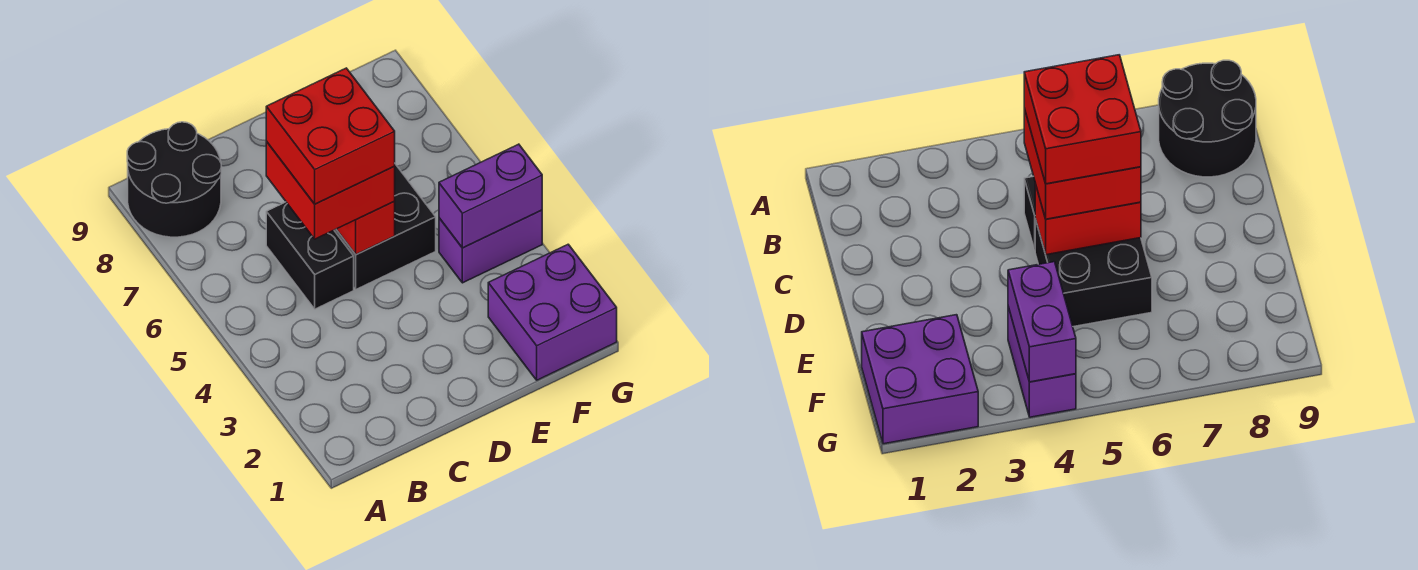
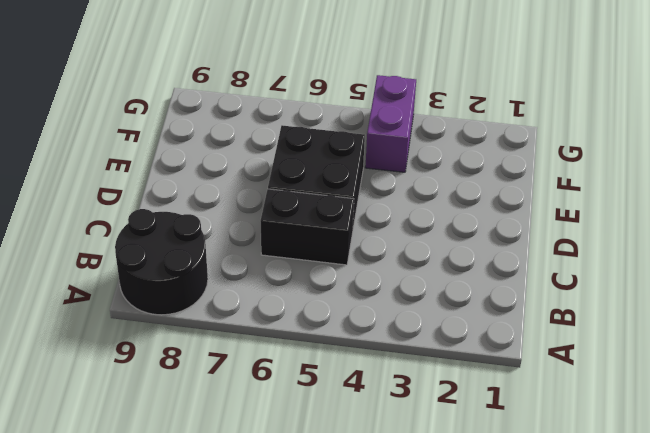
none -> purple 2x2 brick [488,244,617,380]
none -> red 1x2 brick [336,202,395,255]

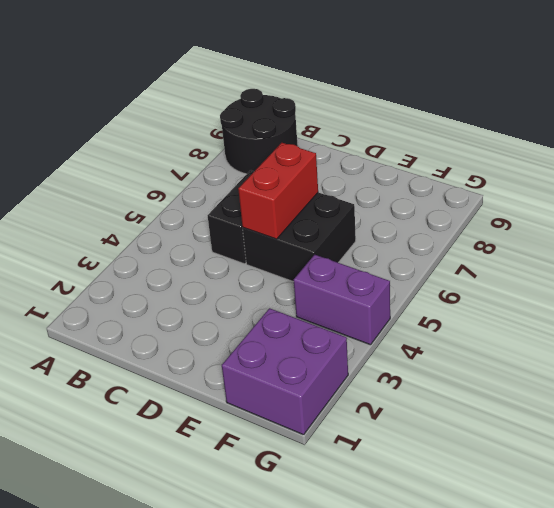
none -> purple 1x2 brick [439,144,542,248]
none -> red 2x2 brick [266,142,395,239]

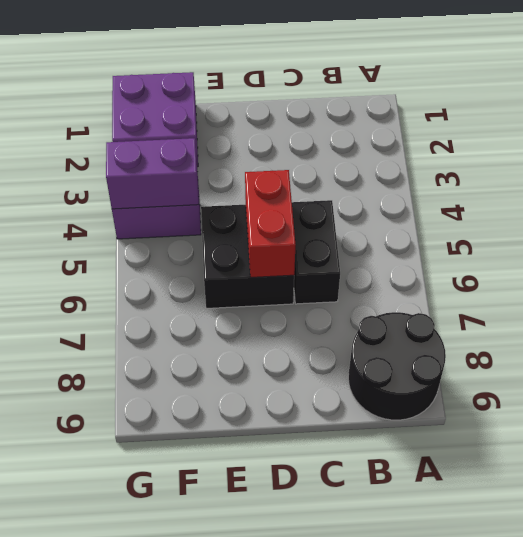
none -> red 2x2 brick [266,142,395,239]
none -> red 2x2 brick [266,68,395,204]

